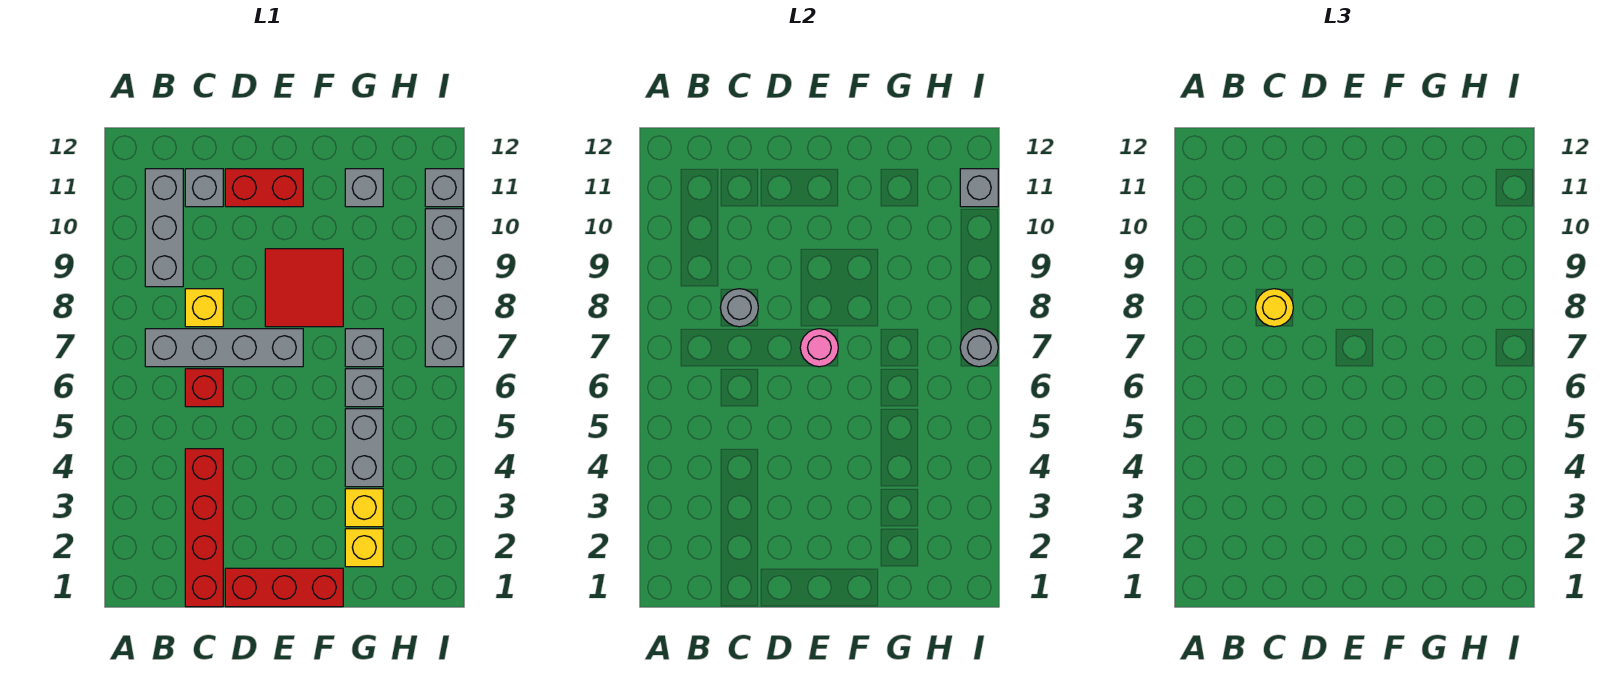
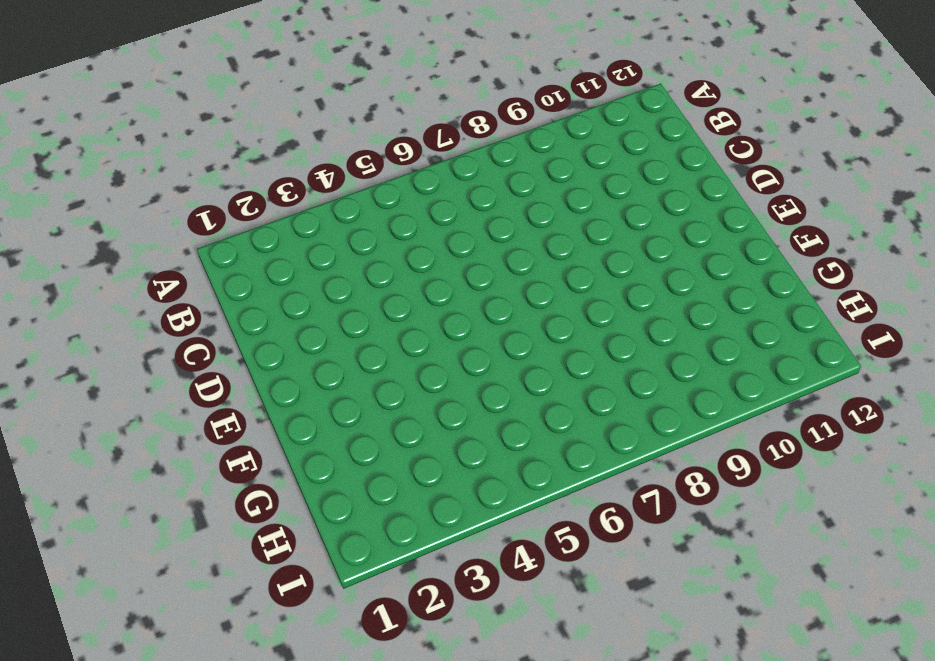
none -> grey 1x4 brick [145,329,303,367]
none -> grey 1x3 brick [145,169,183,287]
none -> red 1x4 brick [185,449,223,607]

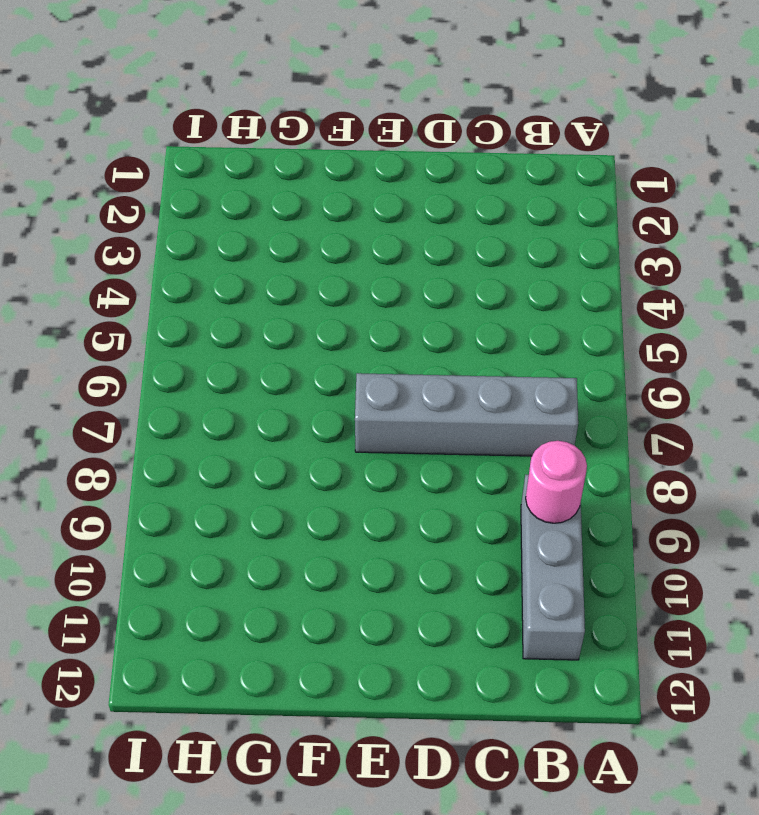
pink 1x1 round brick [526,441,587,523] -> pink 1x1 round brick moved to [800,329,838,367]
none -> red 1x4 brick [185,449,223,607]
none -> red 1x1 brick [185,369,223,407]
none -> yellow 1x1 brick [185,289,223,327]

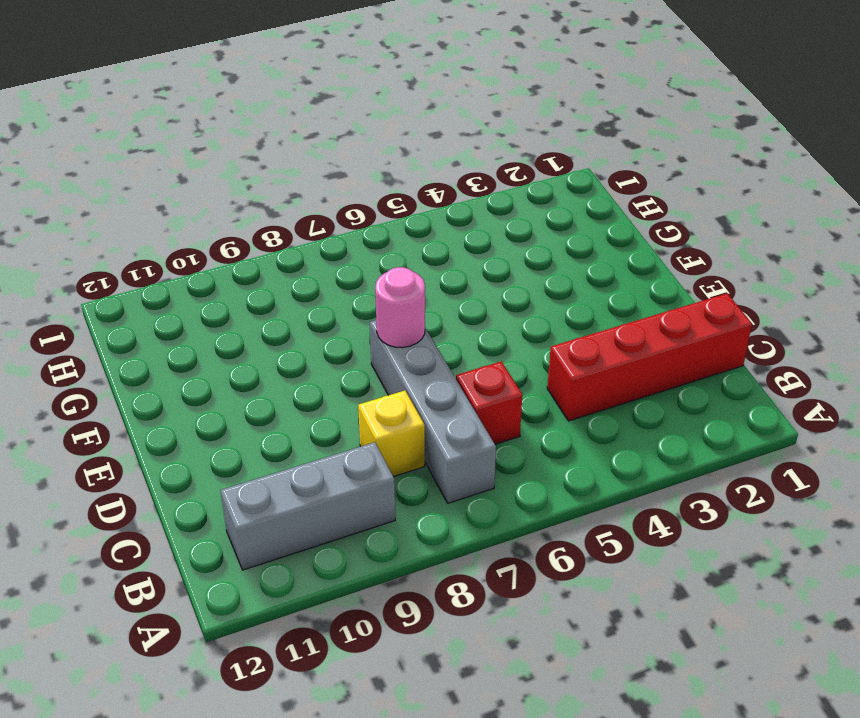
none -> grey 1x1 brick [185,169,223,207]
none -> red 1x3 brick [225,568,343,607]
none -> red 1x2 brick [225,169,303,207]

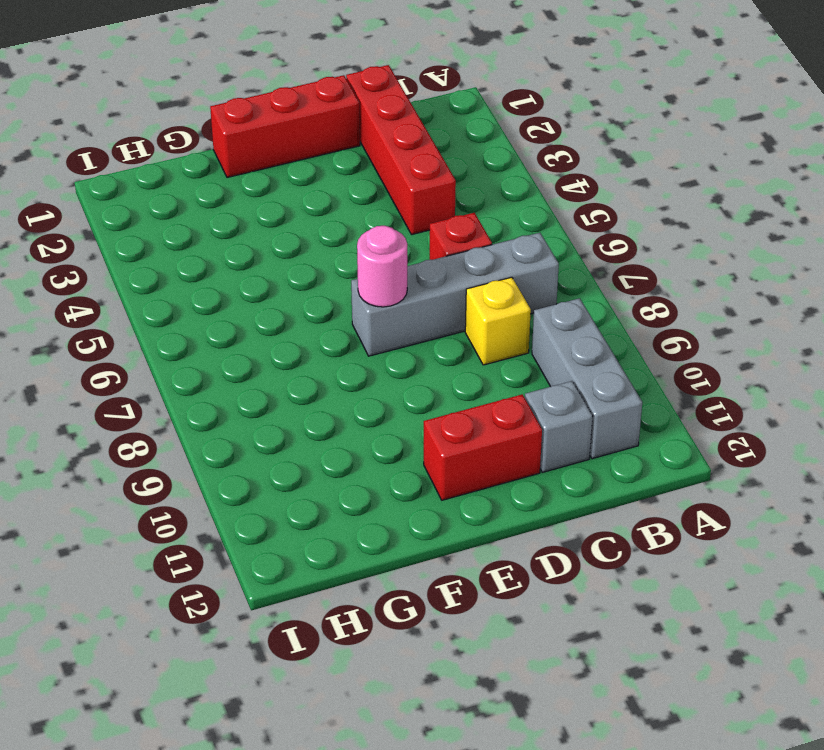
none -> red 2x2 tile [265,249,343,327]
none -> yellow 1x1 brick [345,529,383,567]
none -> yellow 1x1 brick [345,489,383,527]

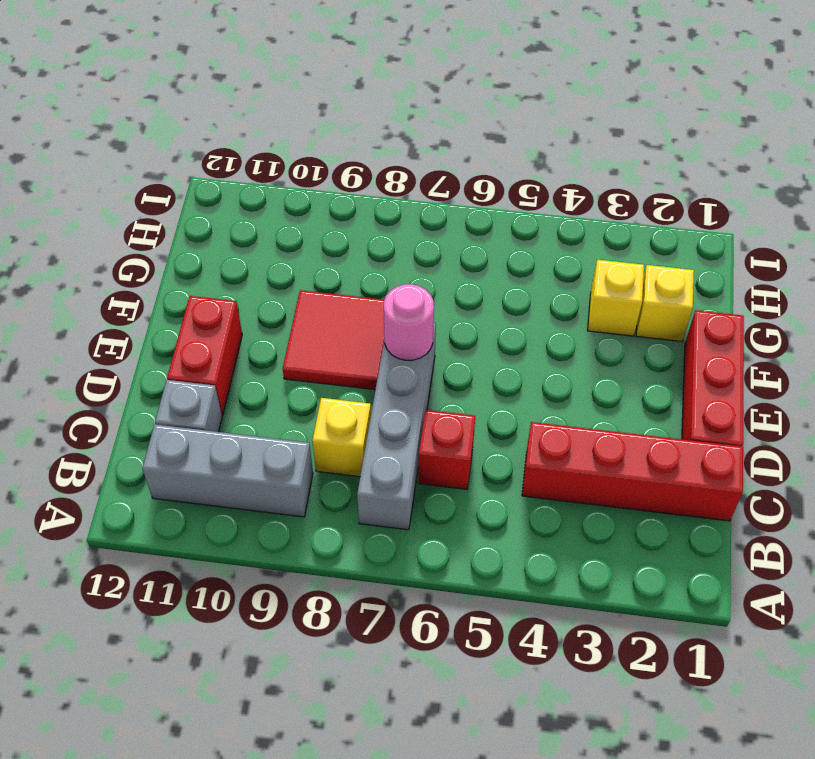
none -> grey 1x2 brick [345,409,383,487]
none -> grey 1x1 brick [345,369,383,407]
none -> grey 1x1 brick [345,329,383,367]

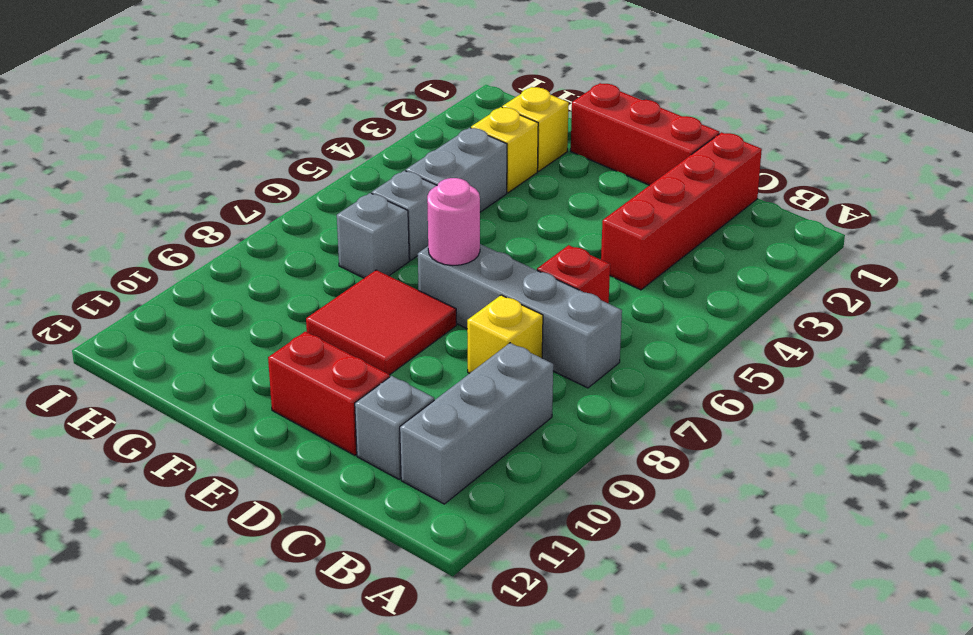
none -> grey 1x1 brick [345,169,383,207]
none -> grey 1x4 brick [425,209,463,367]
none -> grey 1x1 brick [425,169,463,207]

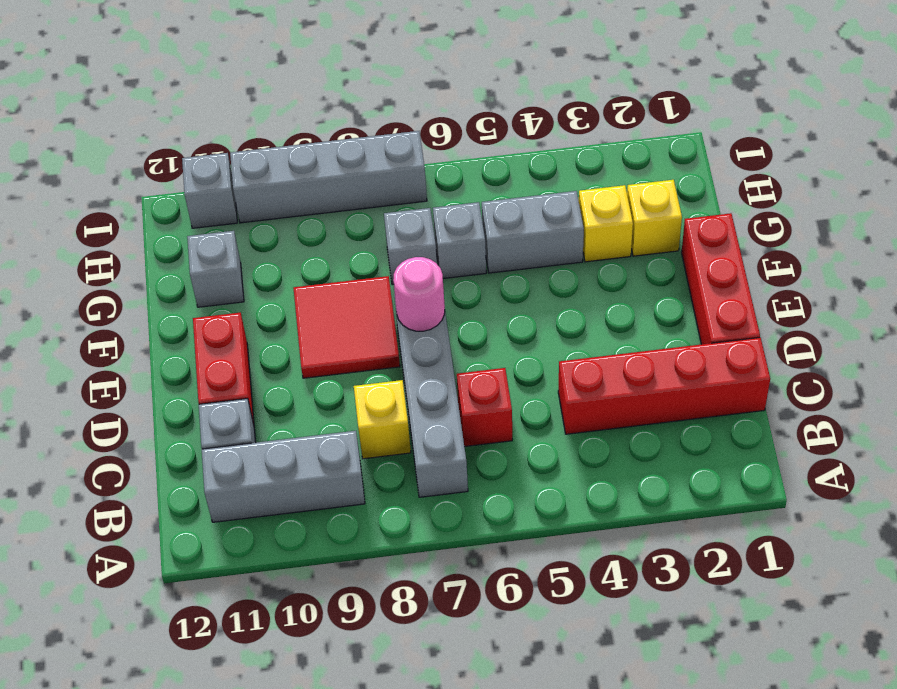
none -> grey 1x1 round brick [720,289,758,327]
none -> grey 1x1 round brick [960,329,998,367]
none -> grey 1x1 brick [960,169,998,207]

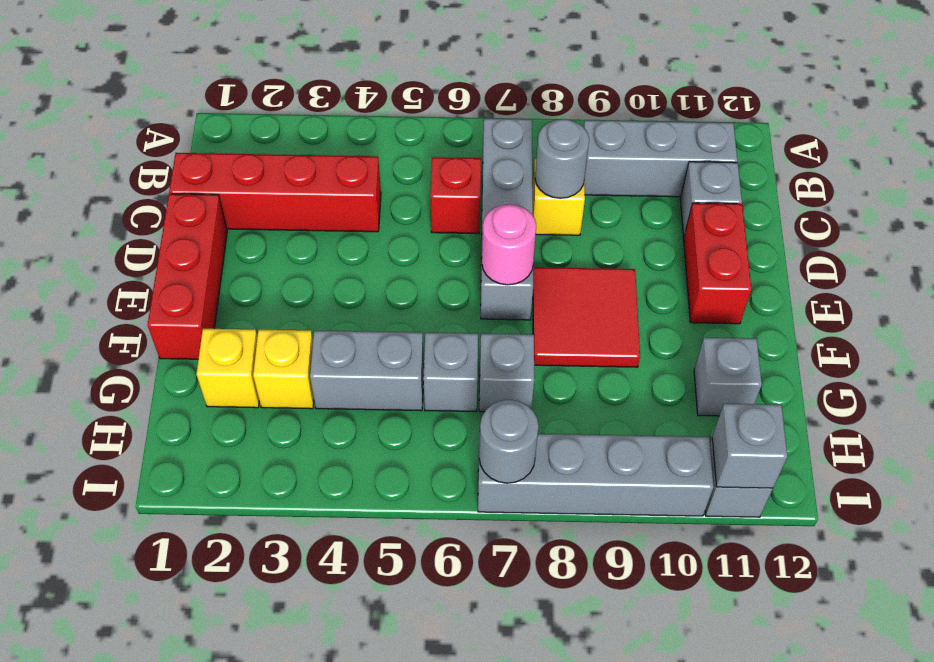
none -> yellow 1x1 round brick [1255,289,1293,327]

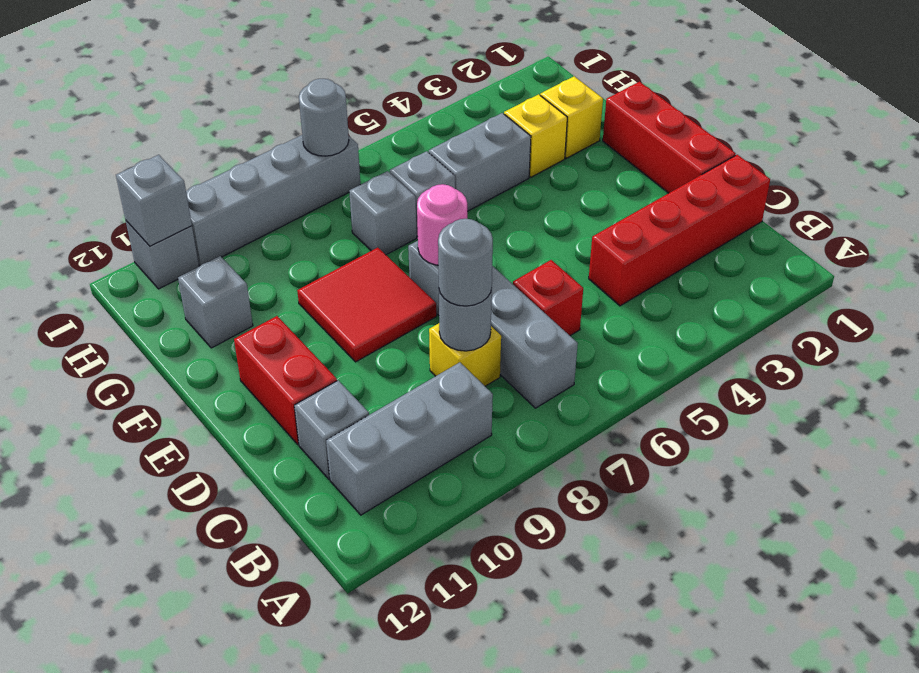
grey 1x1 round brick [438,219,493,306] -> yellow 1x1 round brick [1255,289,1293,327]

